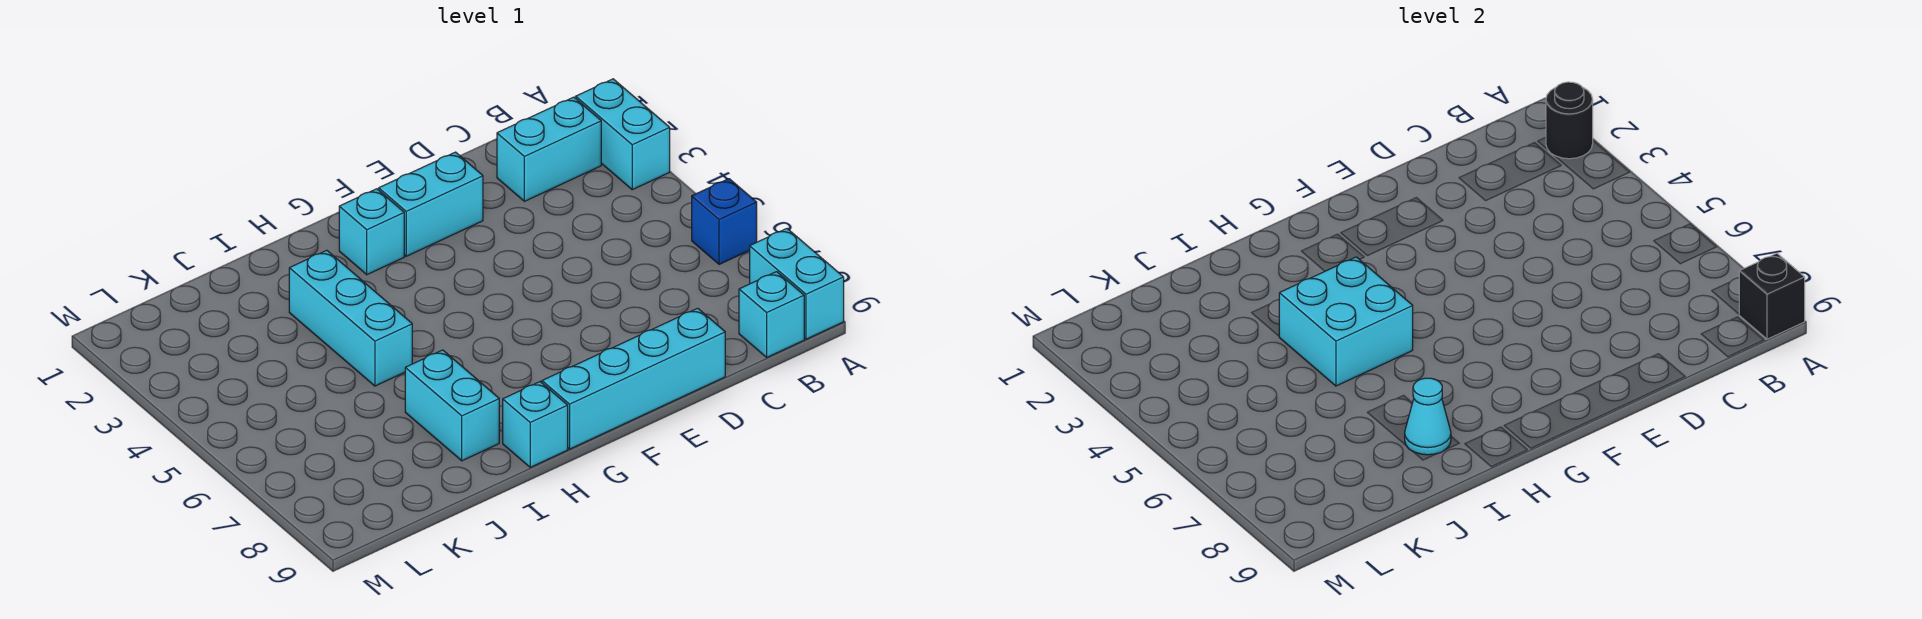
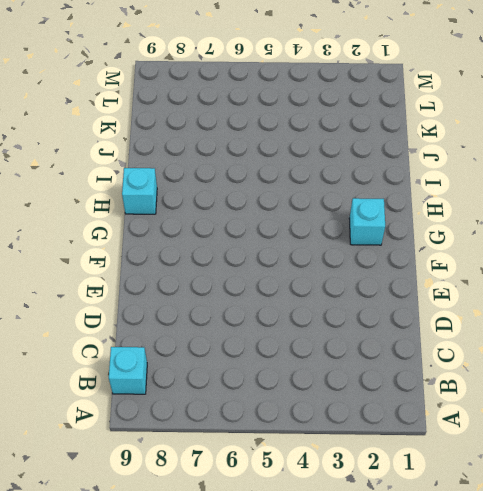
none -> cyan 1x2 brick [576,79,670,190]
none -> blue 1x1 brick [692,179,757,264]
none -> cyan 1x2 brick [750,229,844,339]

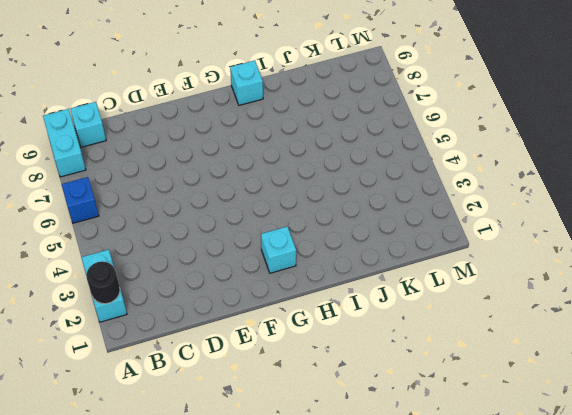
none -> cyan 1x2 brick [497,97,601,201]
none -> cyan 1x4 brick [542,308,725,449]
none -> cyan 1x2 brick [379,152,483,256]

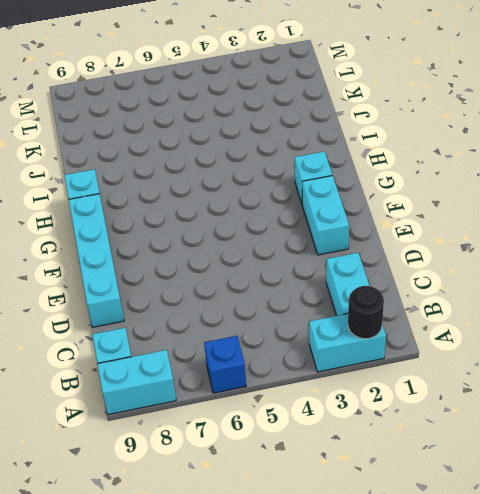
none -> cyan 1x3 brick [289,250,412,386]
none -> cyan 1x2 brick [405,350,499,461]
none -> black 1x1 brick [1739,253,1805,339]

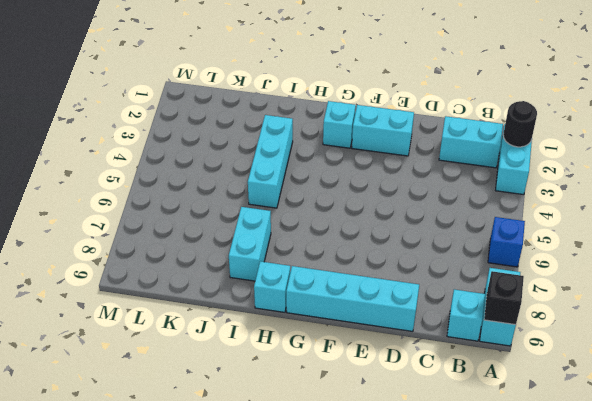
none -> cyan 2x2 brick [1279,257,1413,386]
none -> cyan 1x1 cone [1405,378,1451,455]

